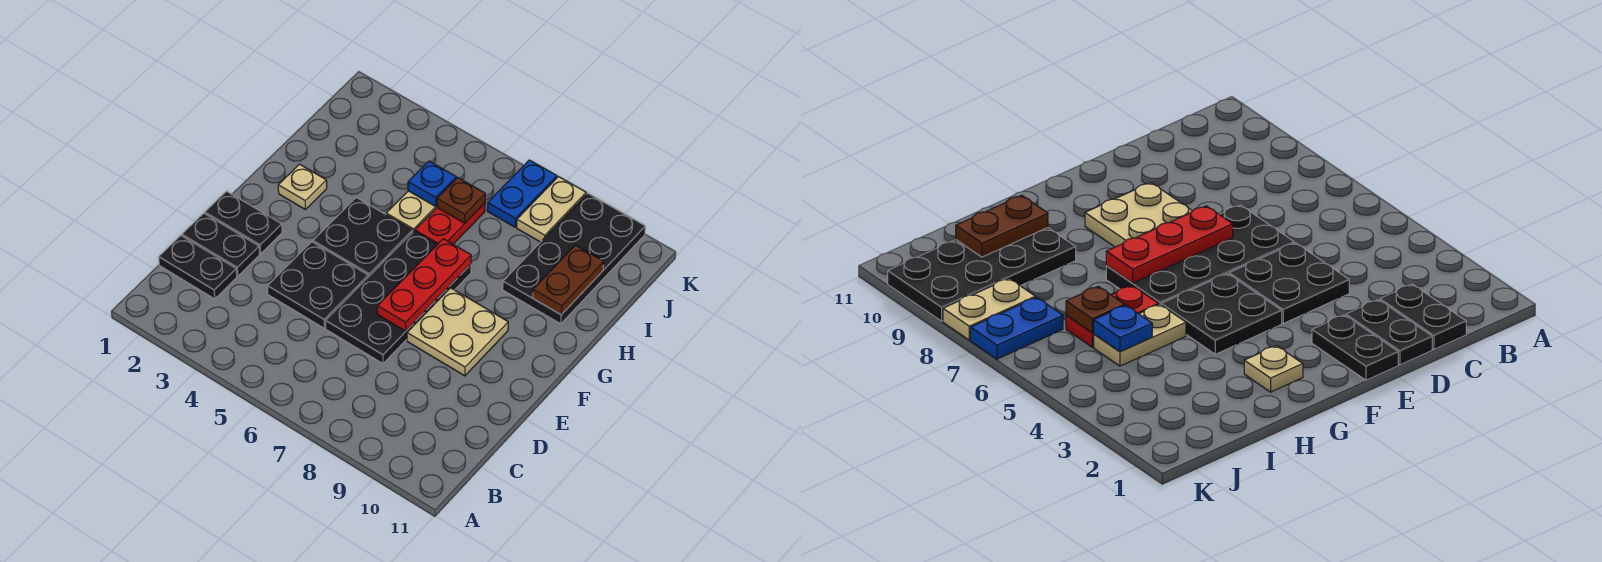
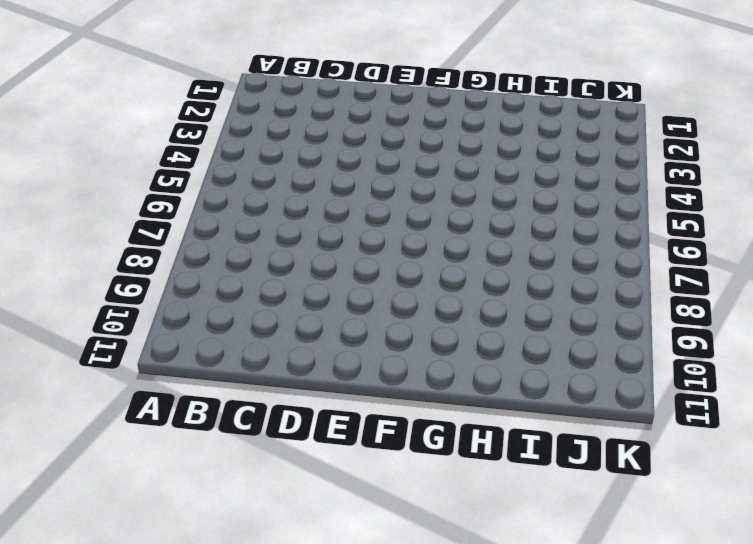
none -> black 1x2 plate [159,235,237,299]
none -> black 1x2 plate [182,213,259,276]
none -> black 2x2 plate [267,242,368,328]

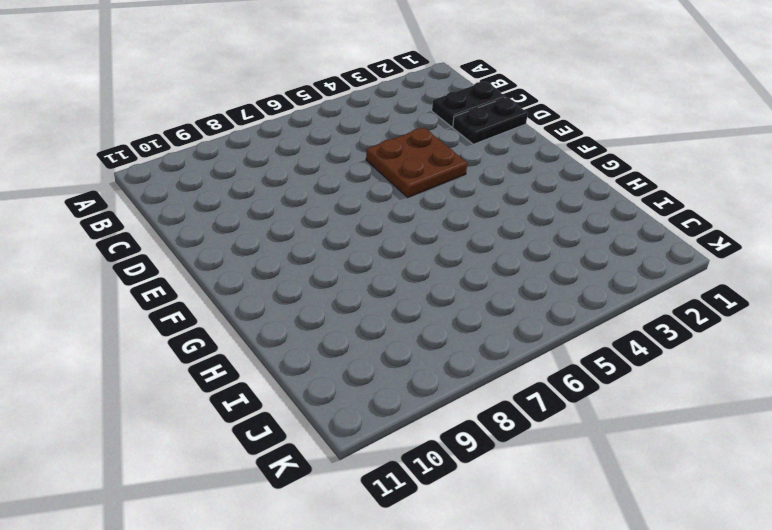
brown 2x2 plate [366,128,467,197] -> black 2x2 plate [267,242,368,328]
none -> black 2x4 plate [326,231,471,364]
none -> black 1x2 plate [205,191,282,254]
none -> tan 2x2 plate [407,288,508,376]

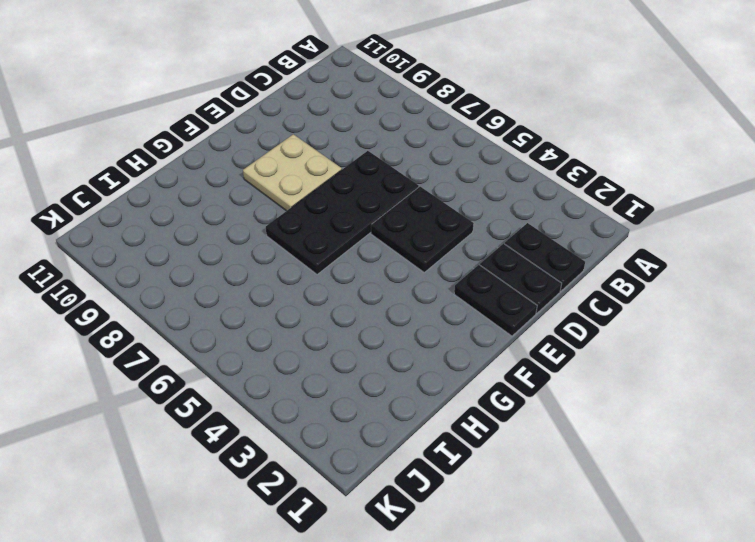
none -> black 2x2 plate [313,198,413,277]
none -> tan 1x1 plate [278,164,327,210]
none -> tan 1x2 plate [386,191,437,231]

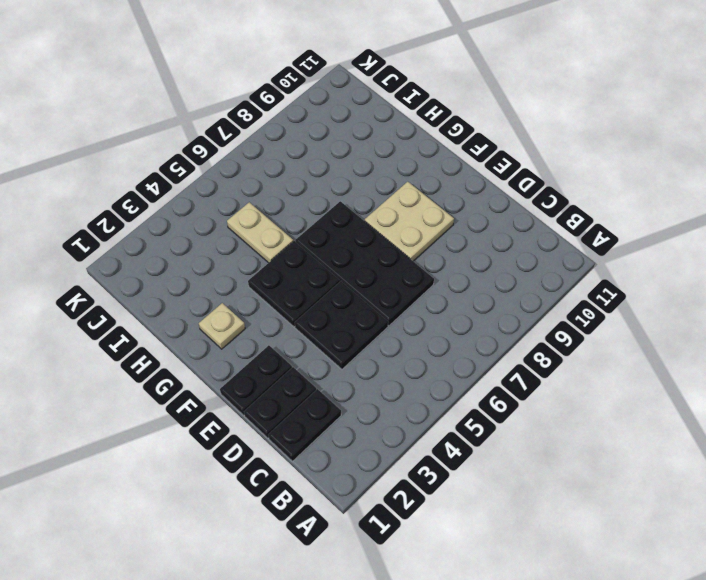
none -> red 1x2 plate [415,203,485,244]
none -> black 2x4 plate [503,193,645,324]
none -> blue 1x2 plate [487,160,557,227]

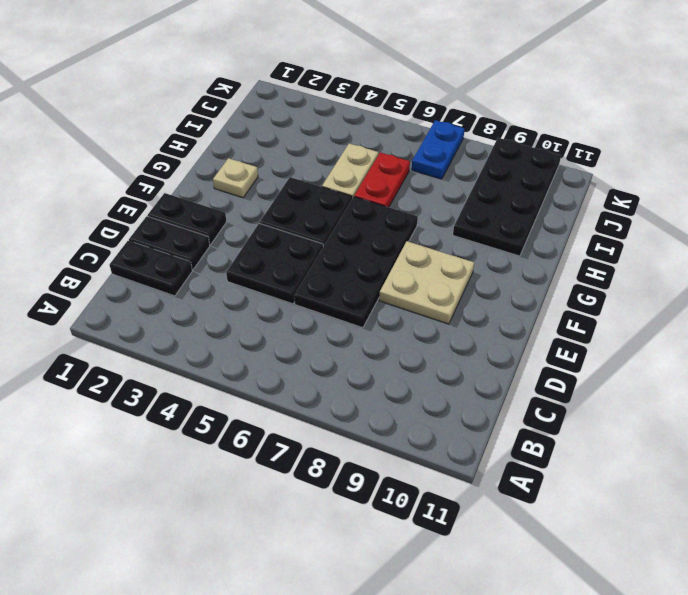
none -> tan 1x2 plate [517,177,586,242]
none -> red 1x3 plate [377,239,471,331]
none -> brown 1x2 plate [533,245,604,315]

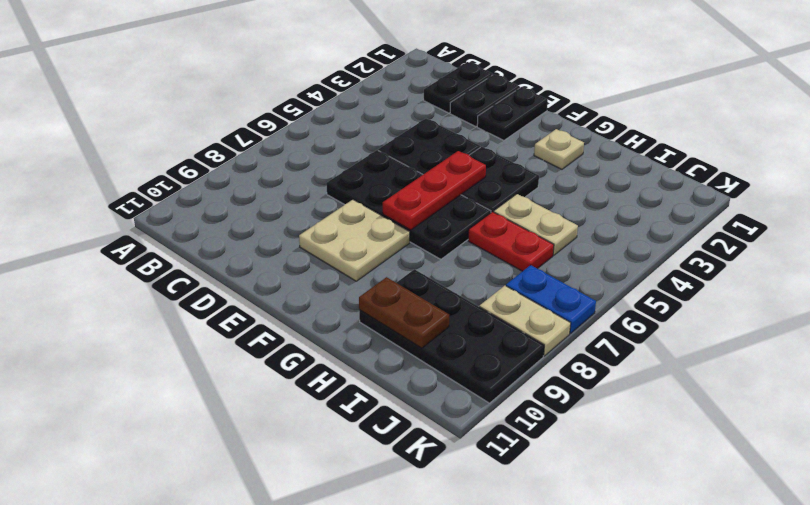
red 1x3 plate [383,151,486,230] -> red 1x3 plate turned to [377,239,471,331]
none -> blue 1x1 plate [408,161,456,206]
none -> brown 1x1 plate [437,178,485,223]

